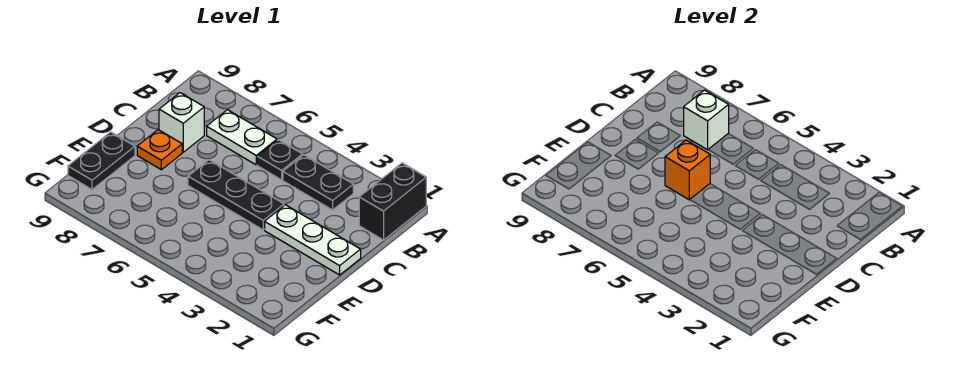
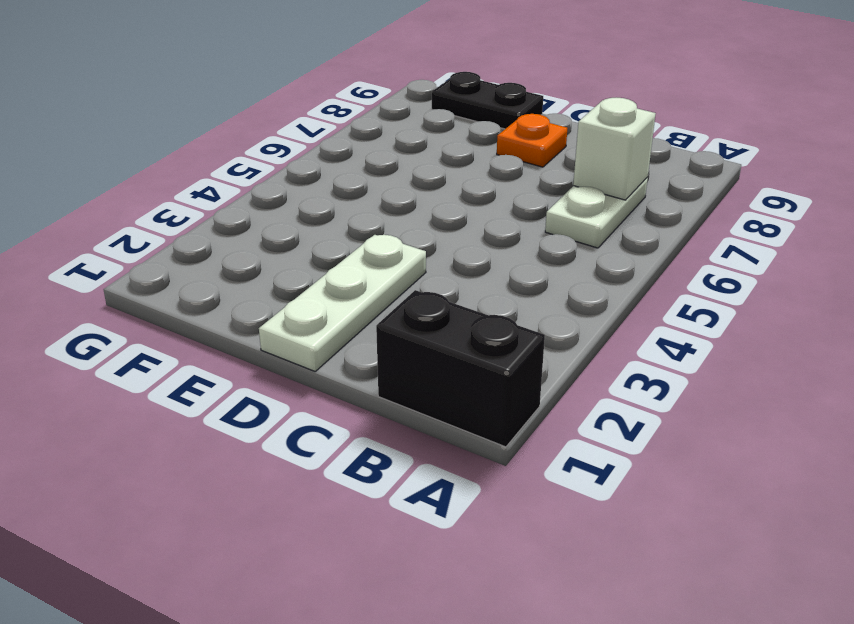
none -> black 1x2 plate [283,155,353,210]
none -> black 1x1 plate [257,140,303,180]

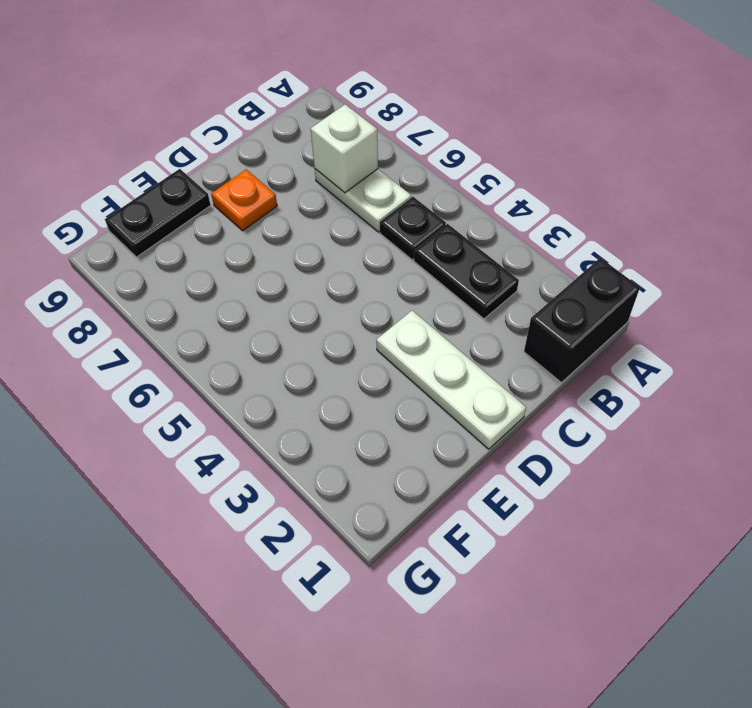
none -> white 1x1 brick [159,93,204,152]
none -> black 1x3 plate [188,160,284,230]

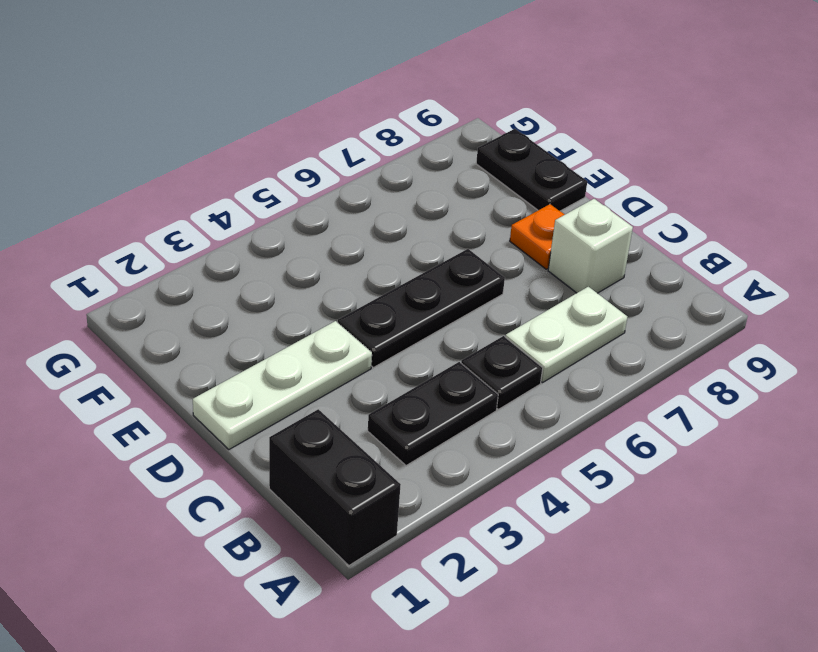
none -> white 1x1 brick [684,90,729,150]
none -> orange 1x1 brick [665,140,710,200]

